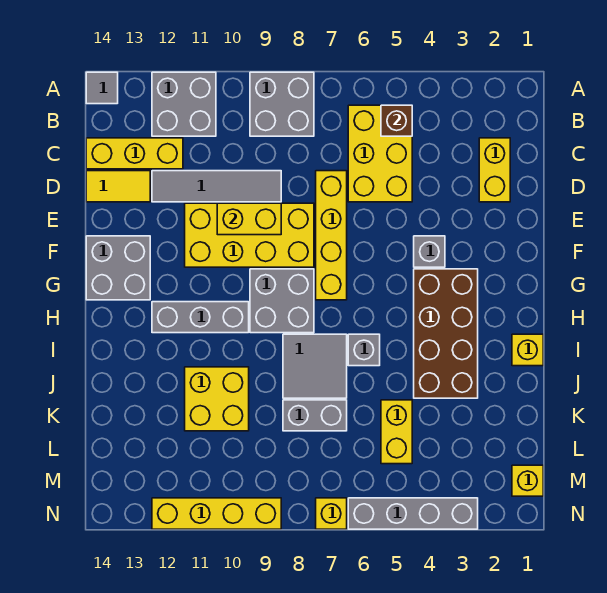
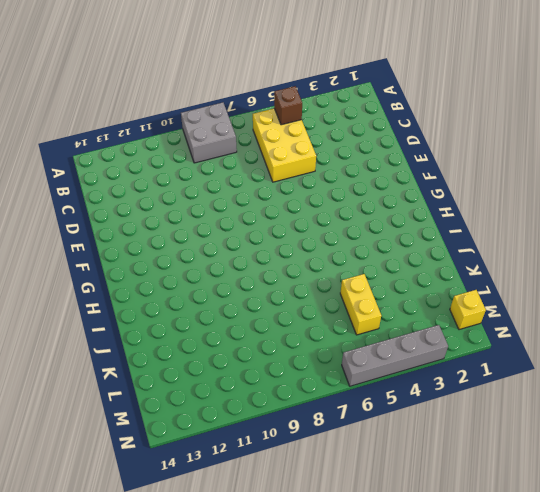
none -> grey 2x2 brick [152,72,216,136]
none -> grey 1x1 tile [86,72,118,104]
none -> yellow 1x2 brick [479,138,510,202]

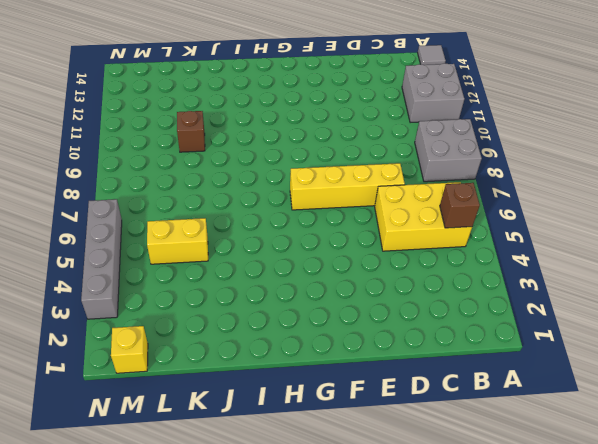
brown 1x1 brick [177,111,205,152] -> yellow 2x2 brick [185,367,249,431]
none -> yellow 1x2 brick [479,138,510,202]
none -> yellow 1x3 brick [86,138,183,169]
none -> grey 1x4 tile [152,171,281,202]

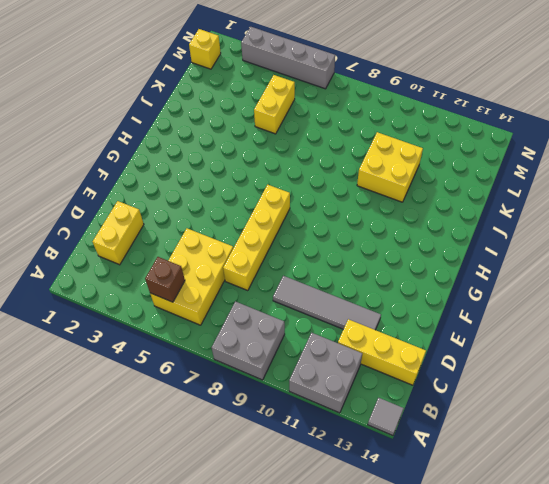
none -> yellow 1x2 tile [86,171,150,202]
none -> yellow 2x4 brick [185,203,314,267]
none -> grey 1x1 brick [414,236,445,267]

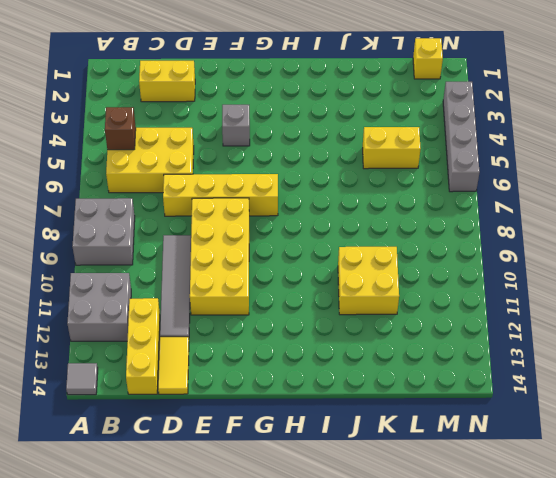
none -> grey 2x2 brick [86,236,150,300]
none -> brown 2x4 brick [414,269,478,398]
none -> grey 2x2 brick [250,269,314,333]

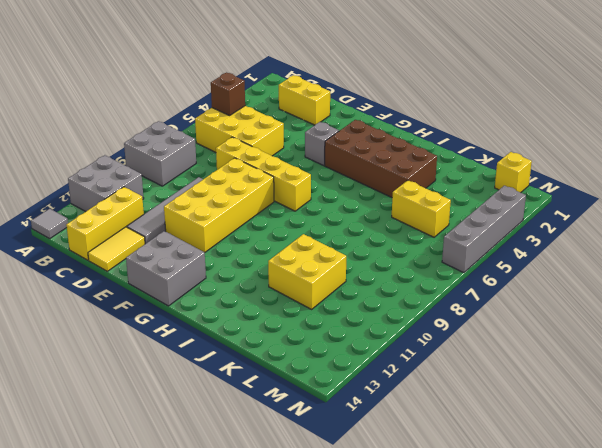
none -> grey 2x2 brick [250,269,314,333]
none -> grey 1x3 brick [152,302,249,333]
none -> yellow 1x1 brick [512,334,543,366]

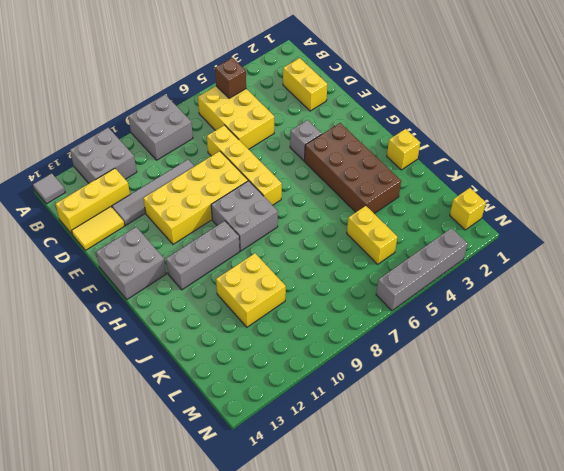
none -> grey 1x1 brick [348,334,380,366]
none -> grey 2x2 tile [283,334,347,398]
none -> grey 1x2 brick [283,400,347,431]

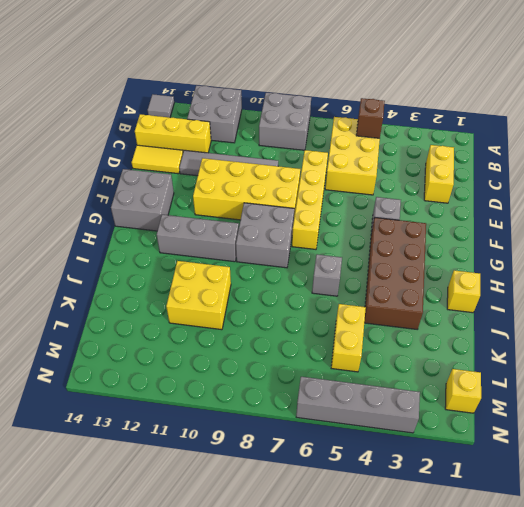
none -> grey 2x2 tile [283,334,347,398]
none -> grey 1x2 brick [283,400,347,431]
none -> yellow 1x1 brick [316,498,347,529]

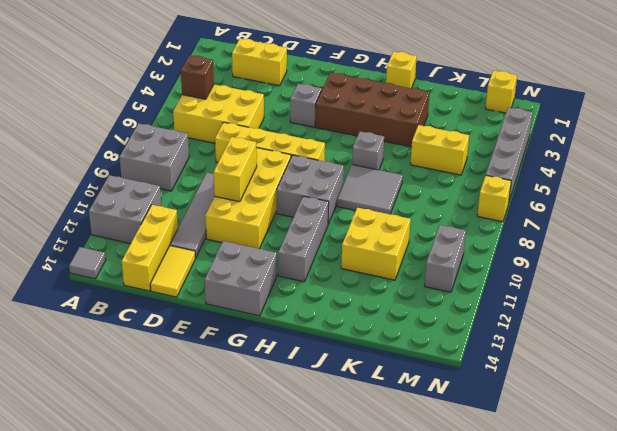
grey 1x2 brick [425,225,466,292] -> grey 1x2 brick moved to [283,400,347,431]
none -> yellow 1x4 brick [152,498,281,529]

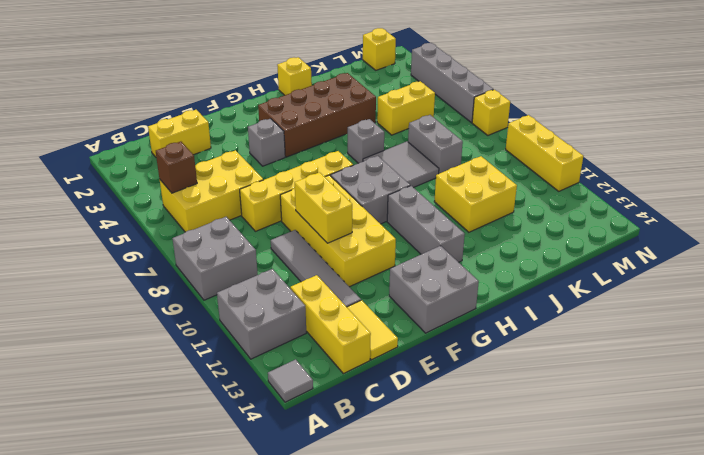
yellow 1x3 brick [506,115,583,191] -> yellow 1x4 brick [152,498,281,529]

